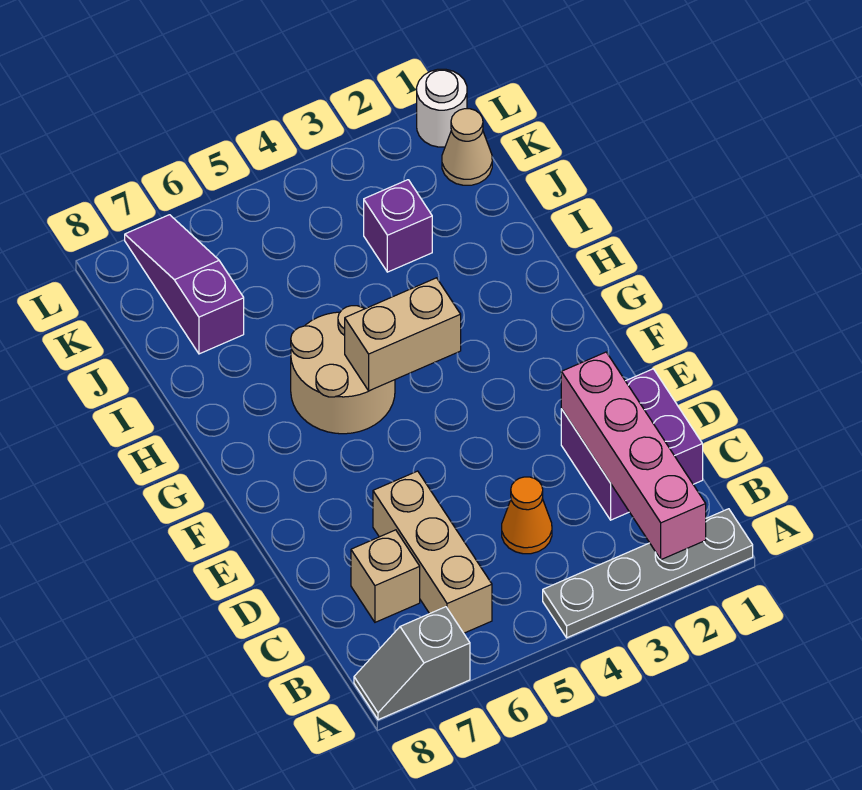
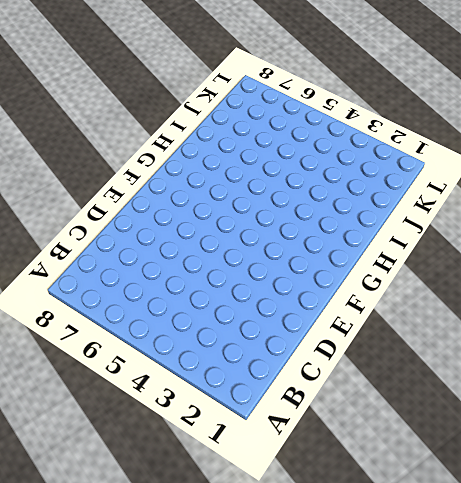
none -> grey 1x4 plate [543,509,753,638]
none -> grey 1x2 slope [354,607,470,720]
none -> tan 1x3 brick [373,471,492,633]

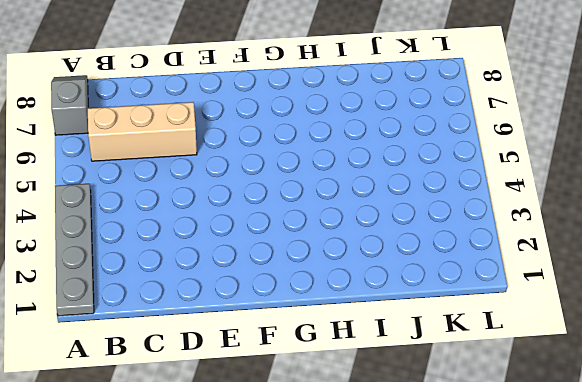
none -> purple 2x2 brick [561,369,703,520]
none -> orange 1x1 cone [502,477,552,554]
none -> tan 1x1 brick [351,530,420,622]

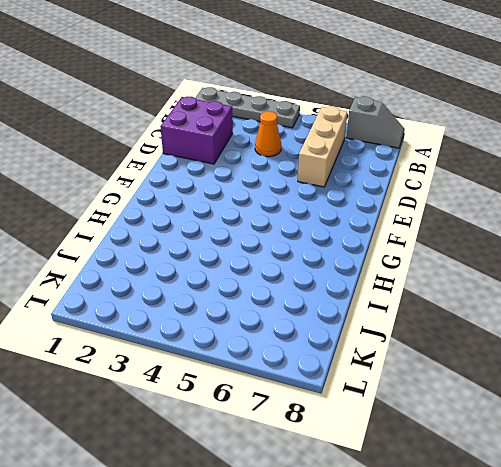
none -> tan 1x1 brick [351,530,420,622]
none -> tan 2x2 round brick [291,306,395,434]
none -> purple 1x1 brick [364,180,432,272]

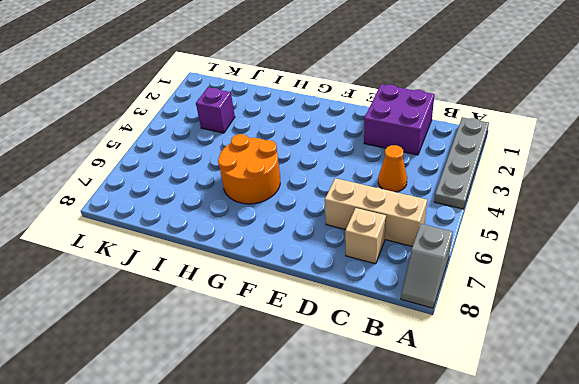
orange 2x2 round brick [218,134,280,204] -> tan 2x2 round brick [291,306,395,434]
none -> purple 1x3 slope [125,215,244,354]
none -> tan 1x1 cone [442,109,492,185]
none -> white 1x1 round brick [417,69,467,147]

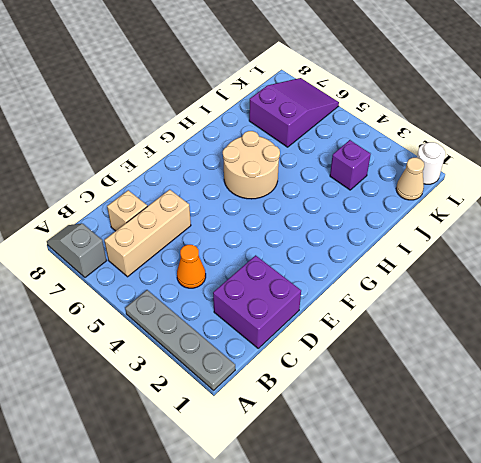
purple 2x3 slope [249,78,339,147] -> purple 1x3 slope [125,215,244,354]
none -> pink 1x4 brick [561,352,706,560]
none -> tan 1x2 brick [345,278,461,391]

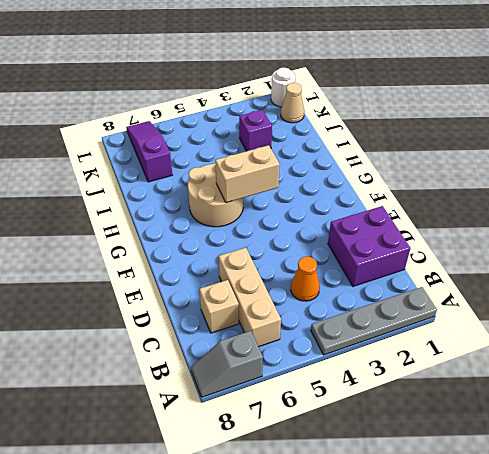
none -> pink 1x4 brick [561,352,706,560]

